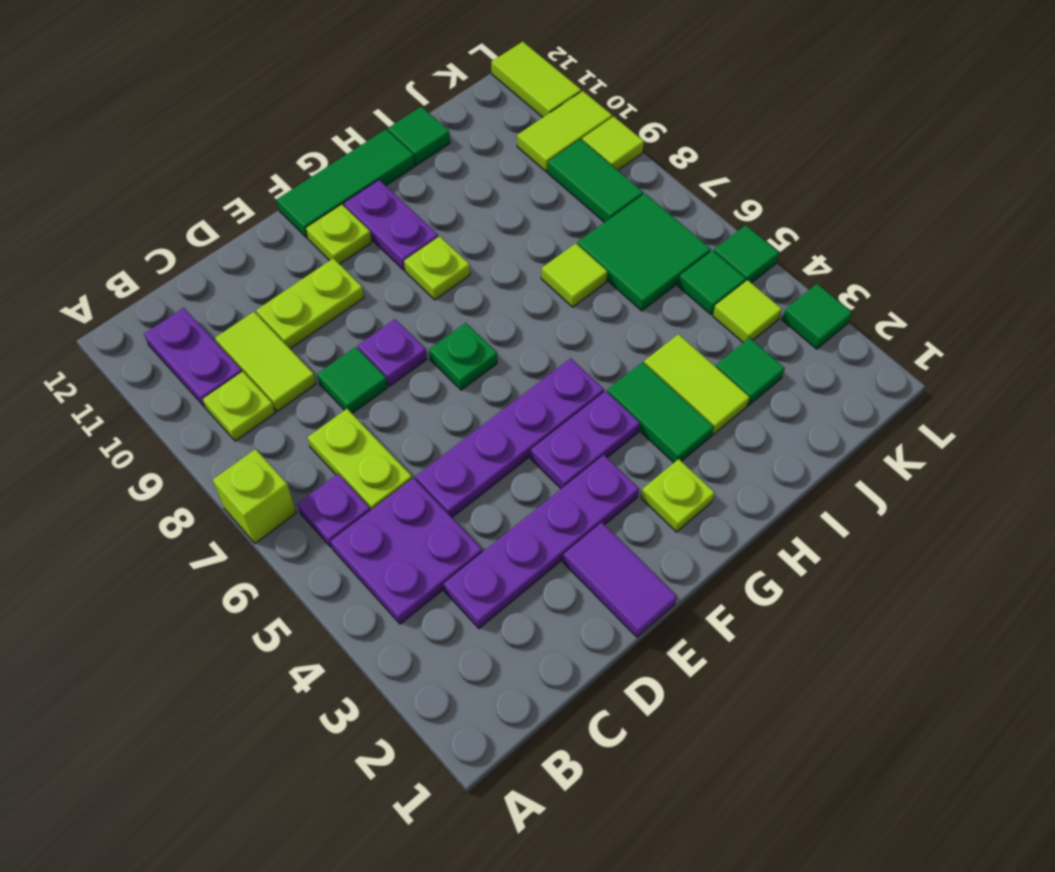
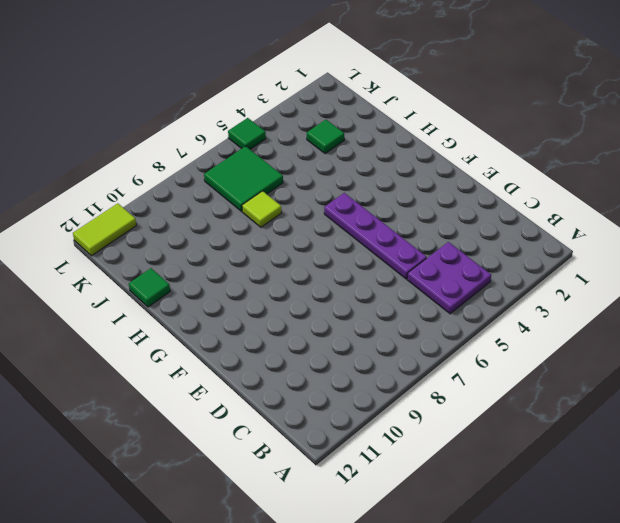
none -> lime 1x1 brick [213,449,296,543]
none -> purple 1x1 plate [297,474,370,548]
none -> lime 1x1 plate [203,372,275,441]
none -> purple 1x2 plate [144,308,242,407]

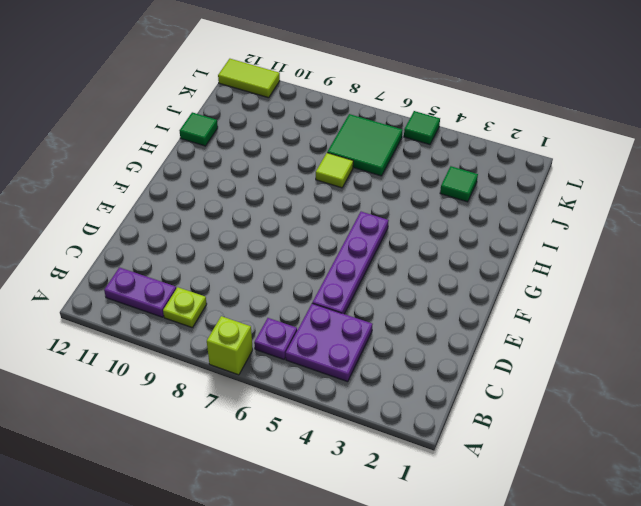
none -> purple 1x4 plate [444,455,639,628]
none -> lime 1x2 plate [308,409,412,510]
none -> lime 1x2 tile [215,312,316,411]
none -> green 1x1 tile [317,347,388,413]

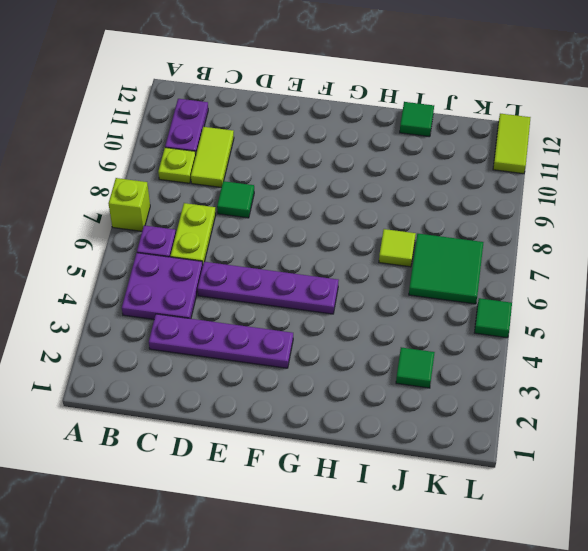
none -> lime 1x2 plate [256,258,364,349]
none -> purple 1x2 tile [563,523,677,637]
none -> purple 1x1 plate [358,319,427,386]
none -> purple 1x2 plate [531,391,640,489]

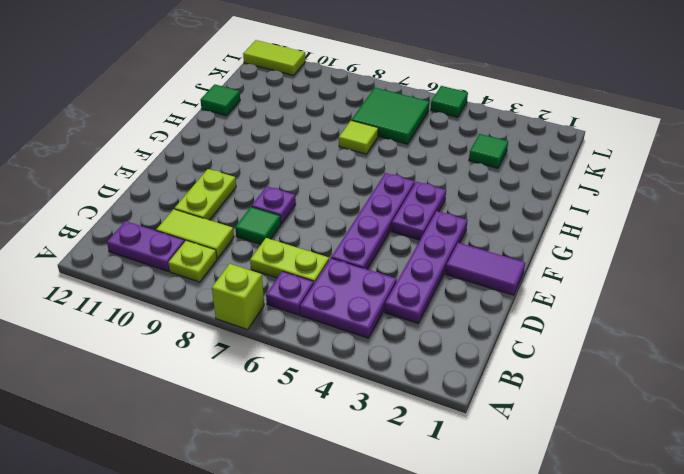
none -> green 1x1 plate [429,323,497,390]
none -> lime 1x1 plate [306,204,372,264]
none -> green 1x3 tile [277,129,415,238]
none -> lime 1x1 plate [641,459,715,532]

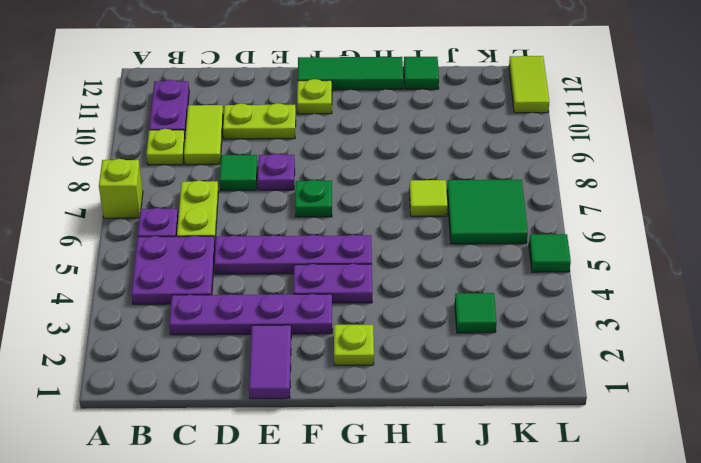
none -> lime 1x1 plate [404,236,470,300]
none -> purple 1x2 plate [344,180,438,270]
none -> green 1x2 tile [607,362,714,463]
none -> lime 1x2 tile [644,334,750,435]

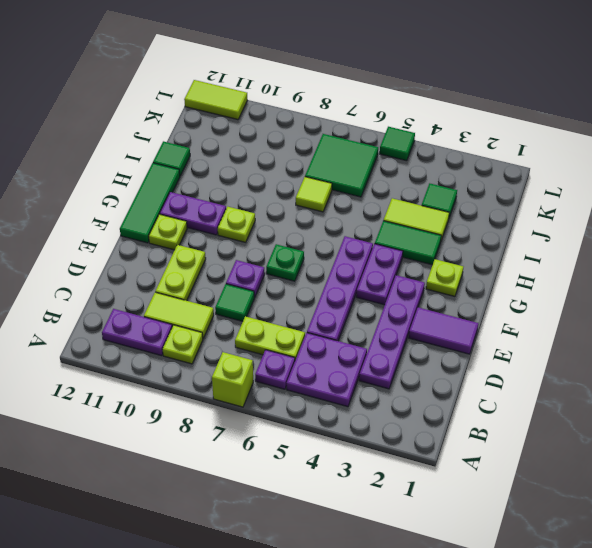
none -> lime 1x1 tile [713,280,782,343]
none -> green 1x1 tile [678,251,746,314]
none -> green 1x2 tile [548,139,643,223]
none -> lime 1x2 tile [517,91,612,172]

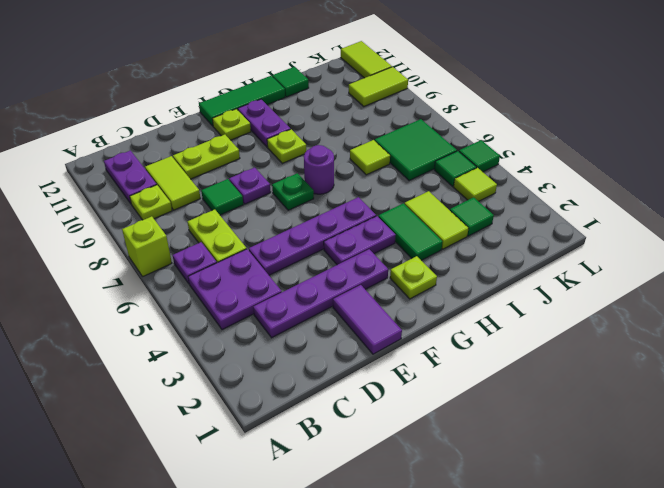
purple 1x1 round brick [304,145,334,194] -> none
none -> green 1x2 tile [548,139,643,223]
none -> green 1x1 tile [782,284,852,349]
none -> lime 1x1 tile [582,116,644,170]

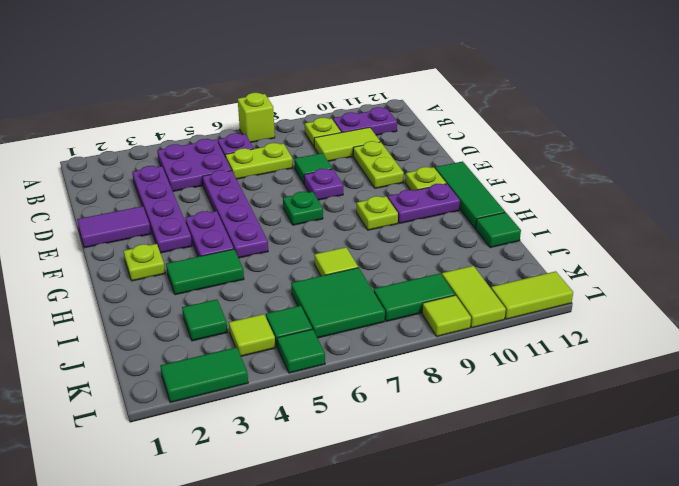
green 1x2 tile [160,347,248,403] -> green 1x1 tile [782,284,852,349]
none -> lime 1x2 tile [644,334,750,435]

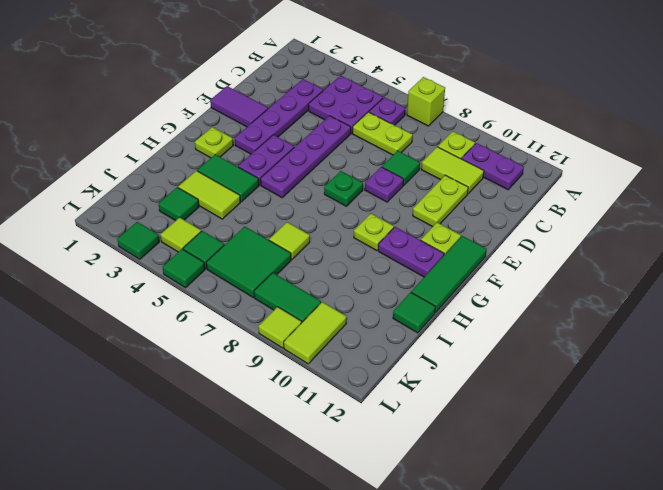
none -> lime 1x2 tile [491,42,581,117]

